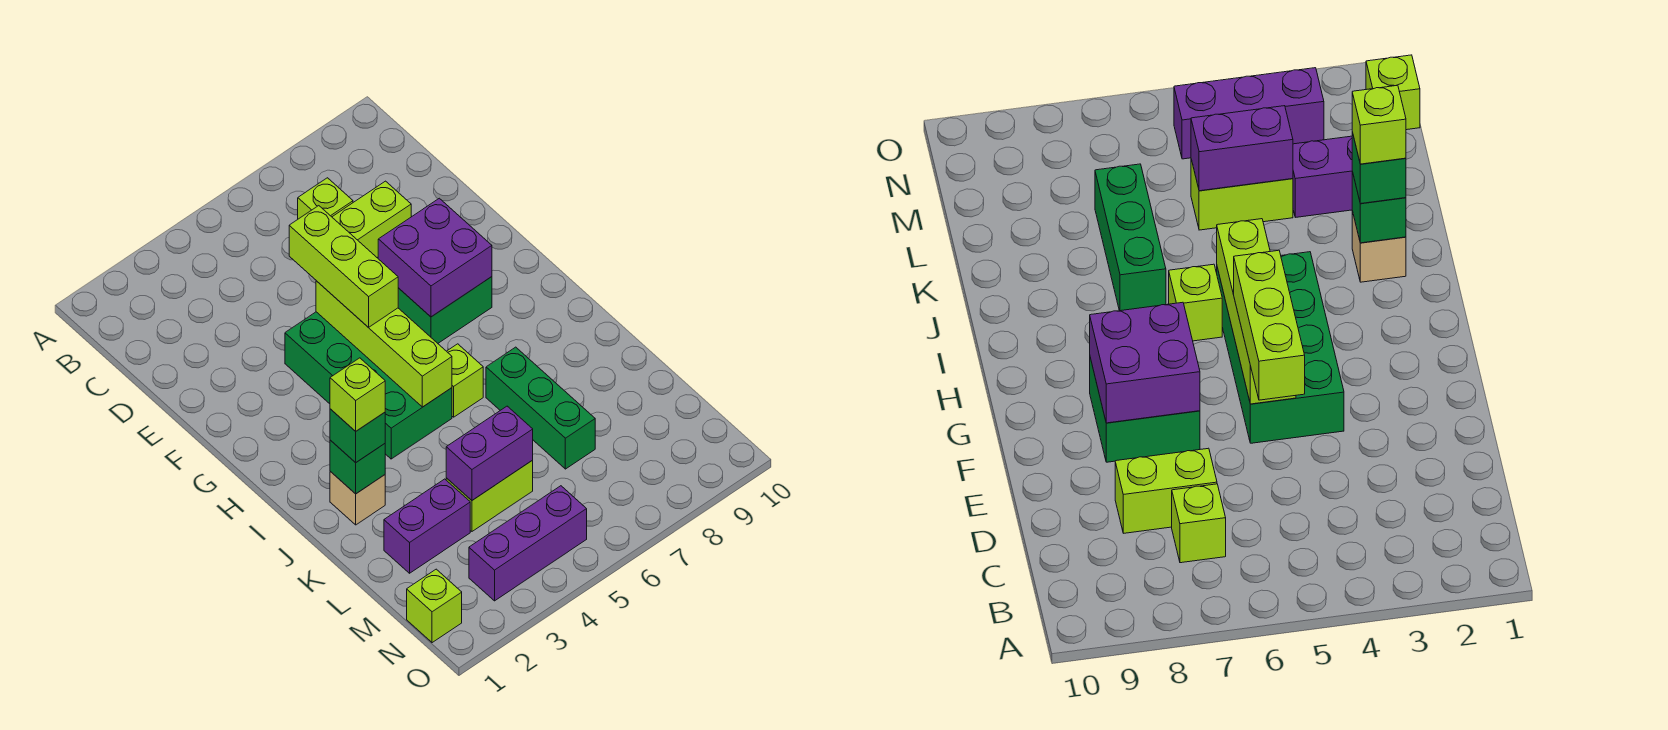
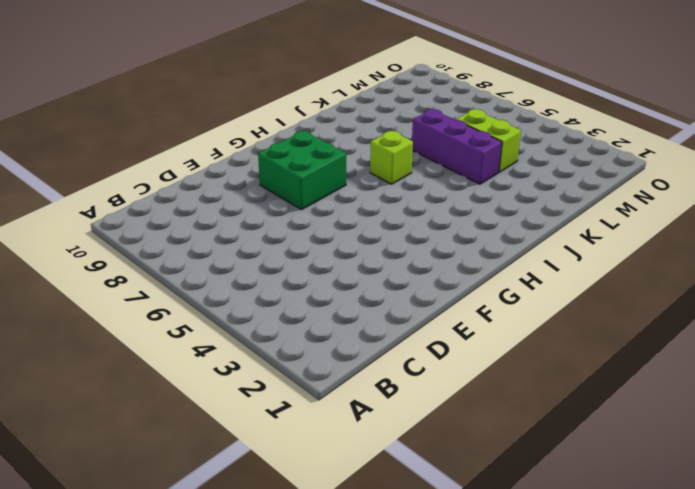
purple 1x3 brick [412,109,502,184] -> purple 1x3 brick moved to [469,486,587,601]
none -> lime 1x1 brick [298,178,353,219]
none -> lime 1x2 brick [332,181,411,257]
none -> green 2x4 brick [285,312,452,459]

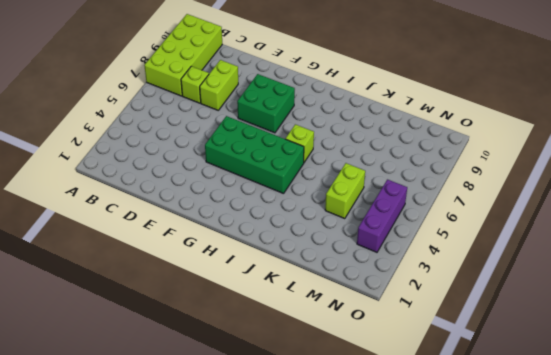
lime 2x4 brick [144,14,222,96] -> none
none -> tan 1x1 brick [330,472,385,525]
none -> green 1x3 brick [486,347,595,469]
none -> purple 1x2 brick [384,479,470,573]

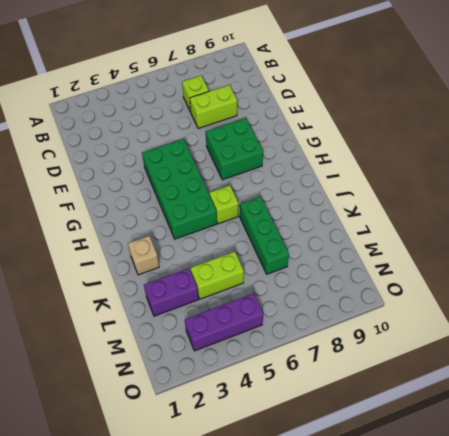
none -> lime 1x1 brick [407,569,462,643]
none -> lime 1x4 brick [316,281,452,407]
none -> purple 2x2 brick [378,198,492,317]

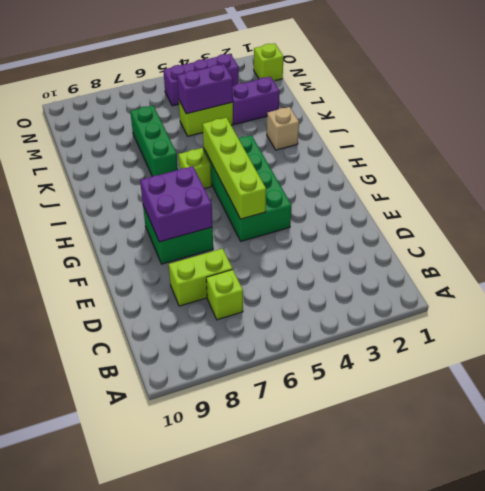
none -> green 1x1 brick [330,440,385,494]
none -> lime 1x3 brick [289,206,398,327]
none -> green 1x1 brick [330,409,385,463]

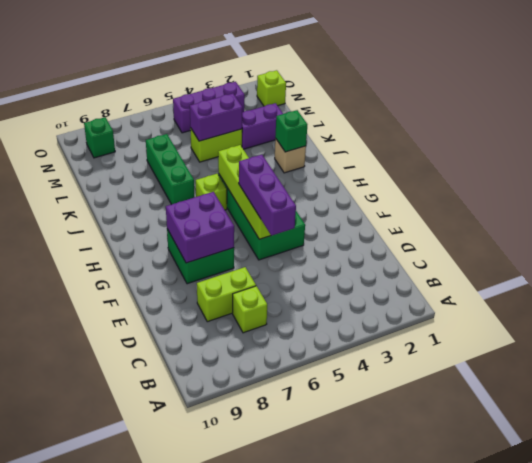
purple 1x3 brick [239,155,296,236] -> lime 1x3 brick [289,206,398,327]
green 1x1 brick [84,117,115,158] -> green 1x1 brick moved to [330,409,385,463]
none -> lime 1x1 brick [330,358,385,431]

